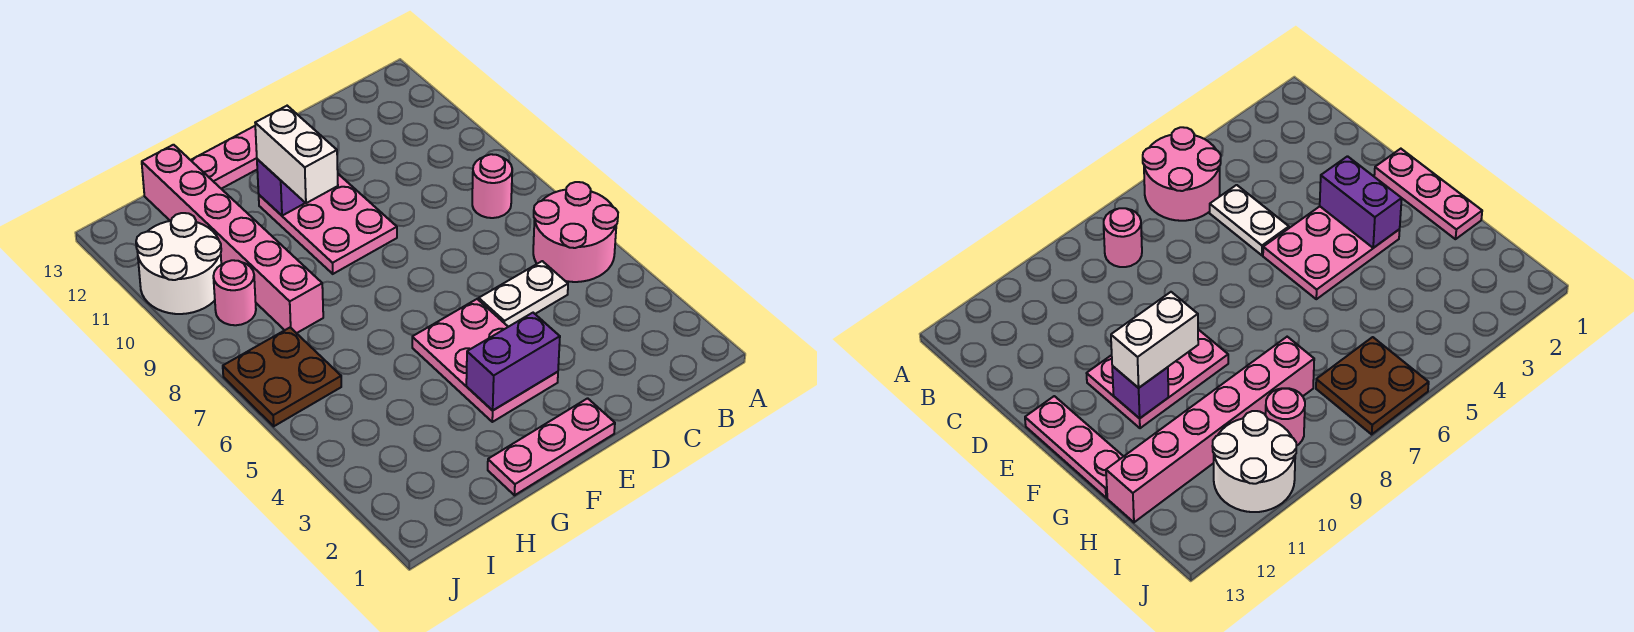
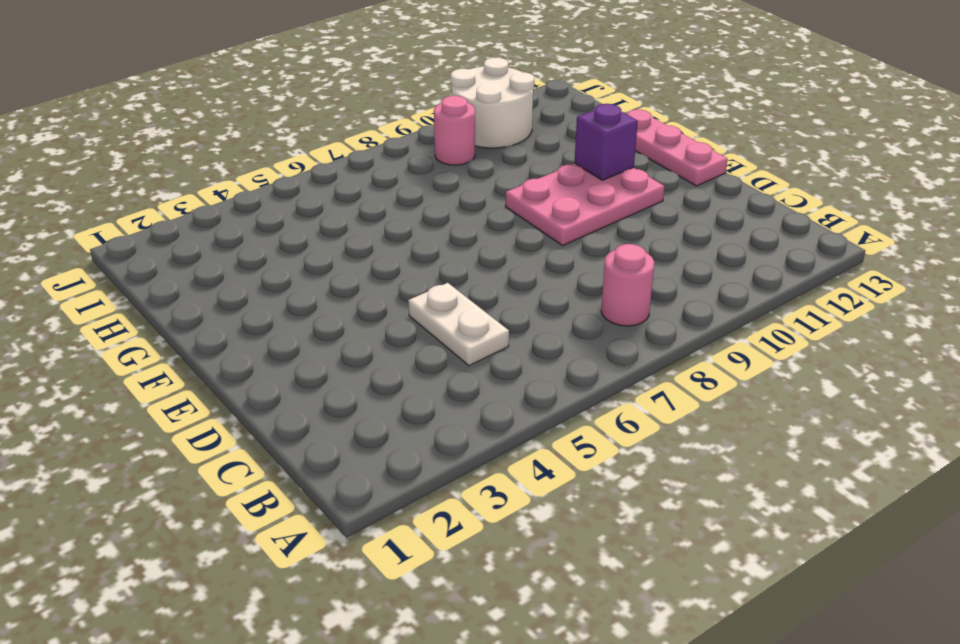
none -> pink 2x2 round brick [533,182,618,282]
none -> pink 1x3 plate [488,398,615,495]
none -> pink 2x3 plate [412,299,558,422]

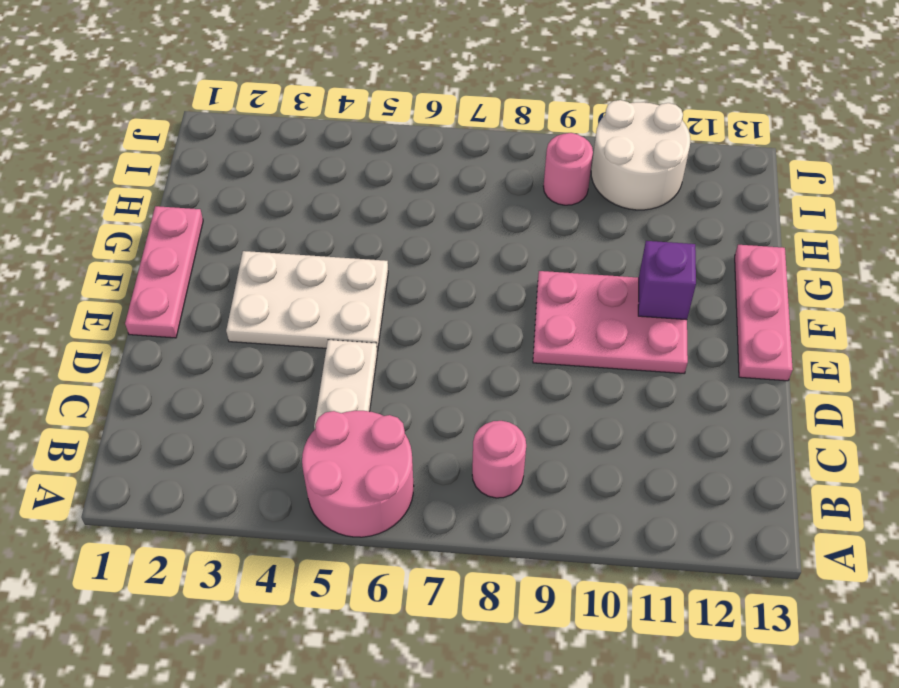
white 2x3 plate [226,251,388,352] -> pink 2x3 plate [412,299,558,422]
none -> pink 1x6 brick [142,145,323,333]
none -> brown 2x2 plate [223,328,341,426]
none -> purple 1x2 brick [466,313,560,410]

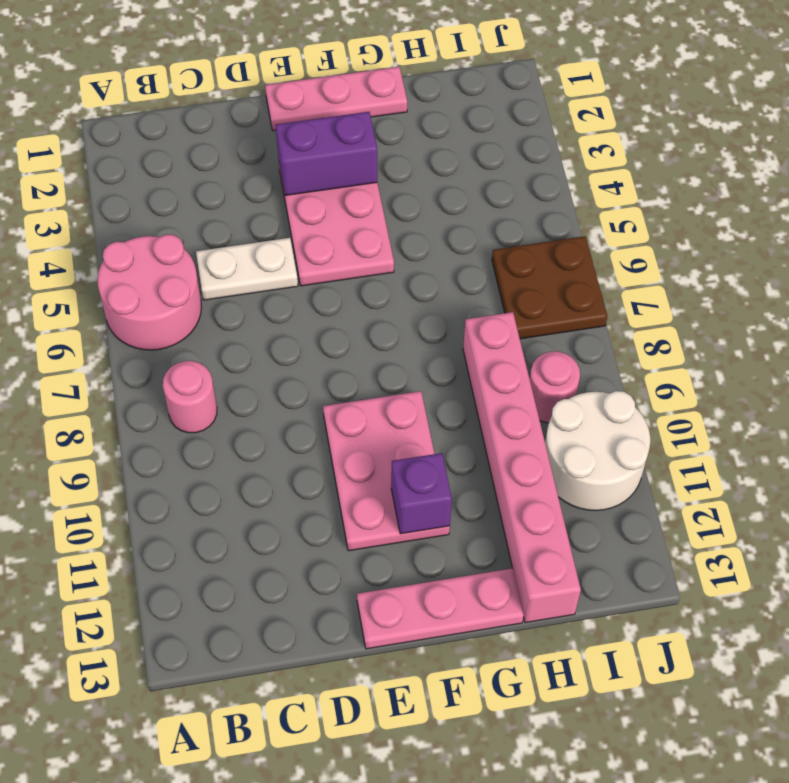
none -> white 1x2 brick [255,106,338,203]

